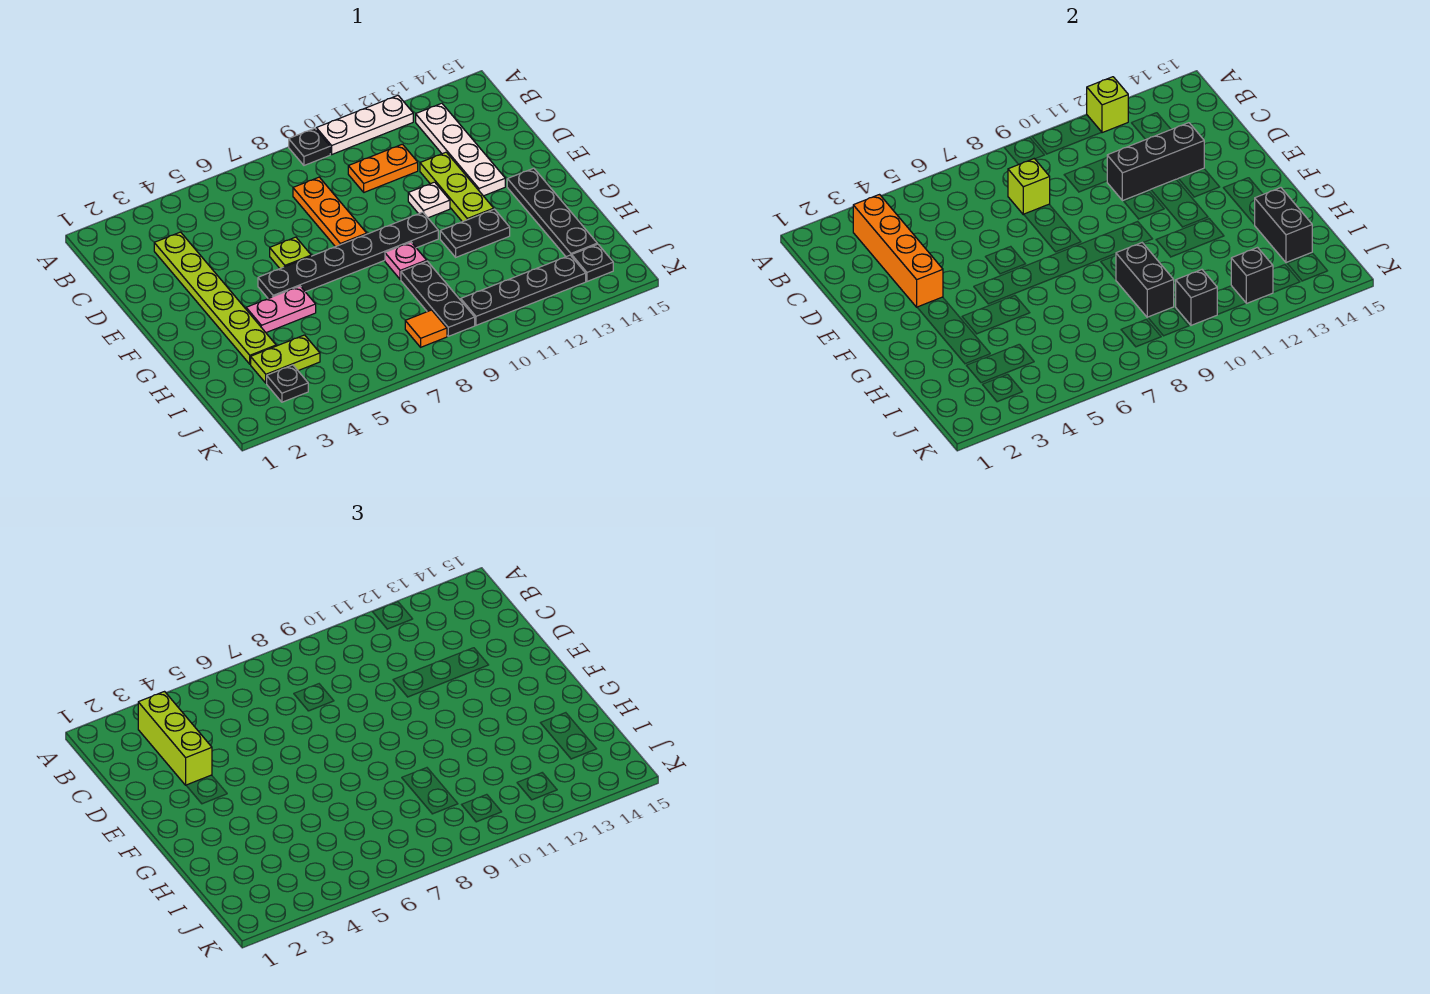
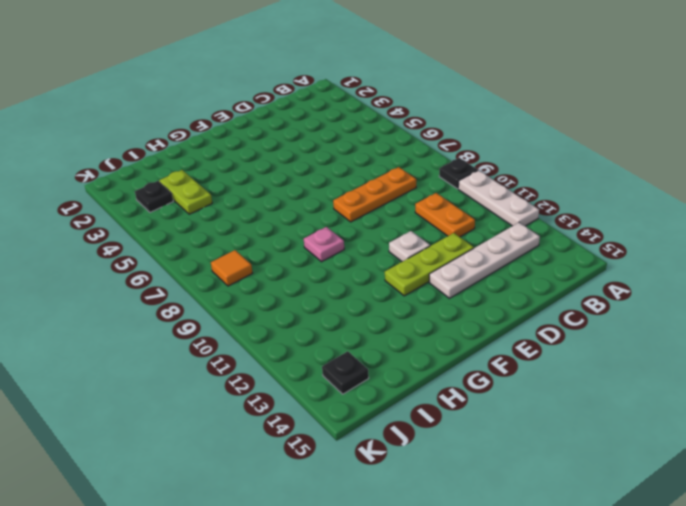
none -> lime 1x6 plate [154,232,276,364]
none -> lime 1x1 plate [270,237,311,268]
none -> black 1x6 plate [258,212,438,299]

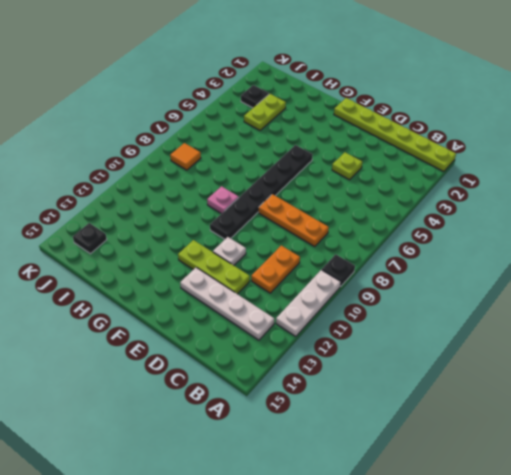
lime 1x6 plate [334,98,456,172] -> lime 1x6 plate moved to [154,232,276,364]
lime 1x1 plate [332,152,362,180] -> lime 1x1 plate moved to [270,237,311,268]
none -> black 1x4 plate [507,168,597,257]
none -> pink 1x2 plate [246,286,316,333]
none -> black 1x2 plate [440,209,510,257]

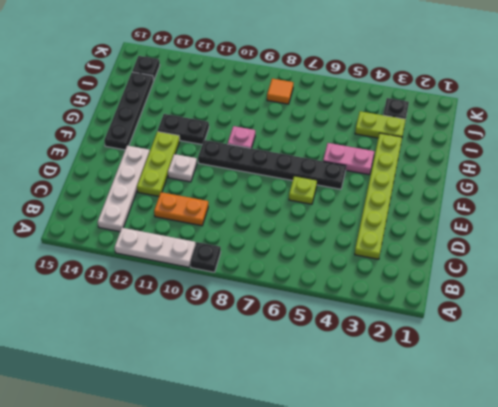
none -> orange 1x3 plate [293,177,367,247]
none -> black 1x3 plate [401,261,475,336]
none -> black 1x4 plate [461,255,586,325]

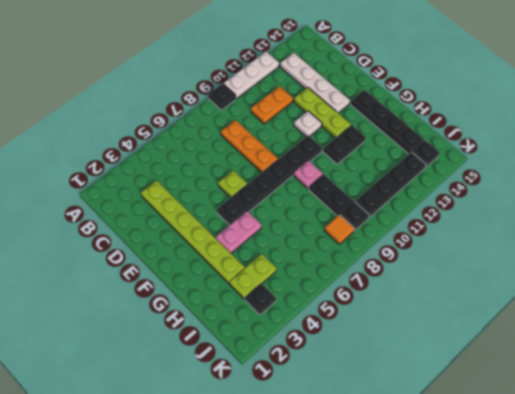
none -> lime 1x1 brick [1087,77,1128,133]
none -> orange 1x4 brick [853,195,943,307]
none -> lime 1x1 brick [1008,159,1050,215]

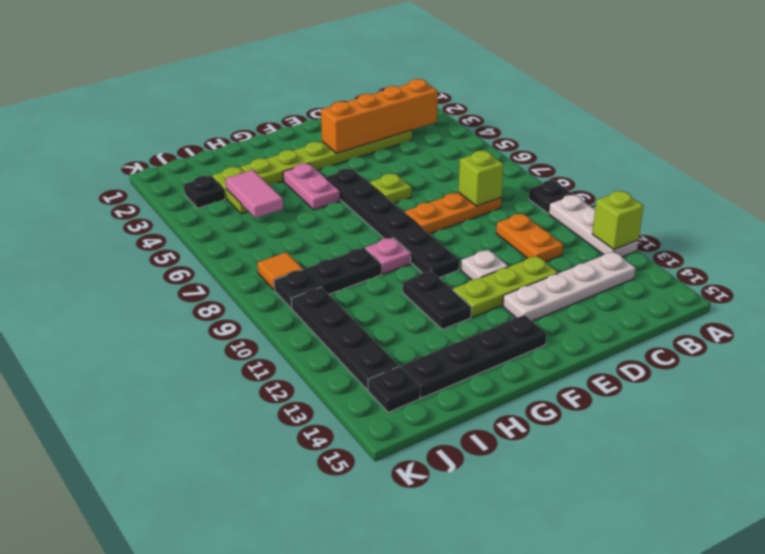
pink 1x2 tile [226,170,283,218] -> none
none -> black 1x3 brick [1107,123,1204,201]
none -> black 1x2 brick [1116,243,1174,317]
none -> black 1x2 brick [1255,188,1312,262]

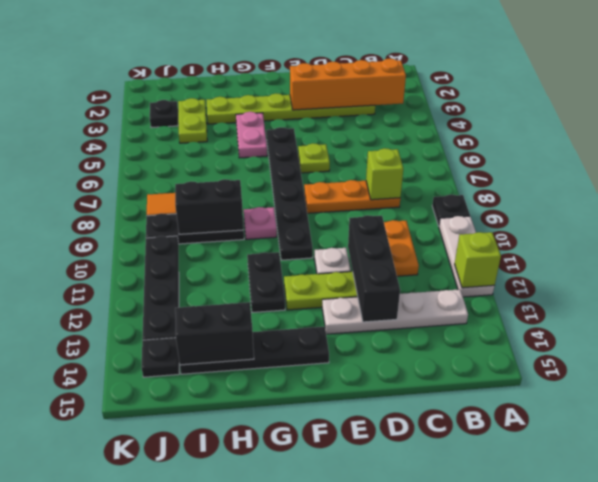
none -> black 1x1 brick [1176,270,1218,325]
none -> black 1x1 brick [1231,248,1273,303]
none -> lime 1x3 brick [138,692,212,785]

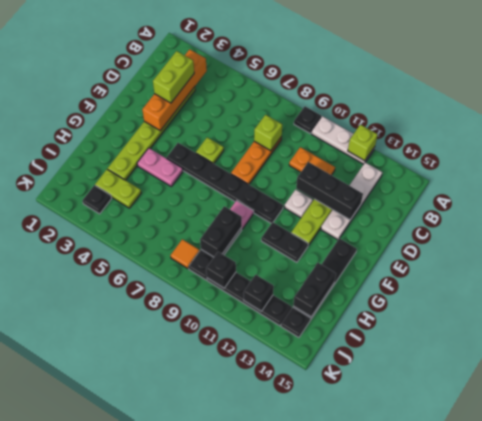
lime 1x2 brick [153,51,194,103] -> lime 1x3 brick [138,692,212,785]

